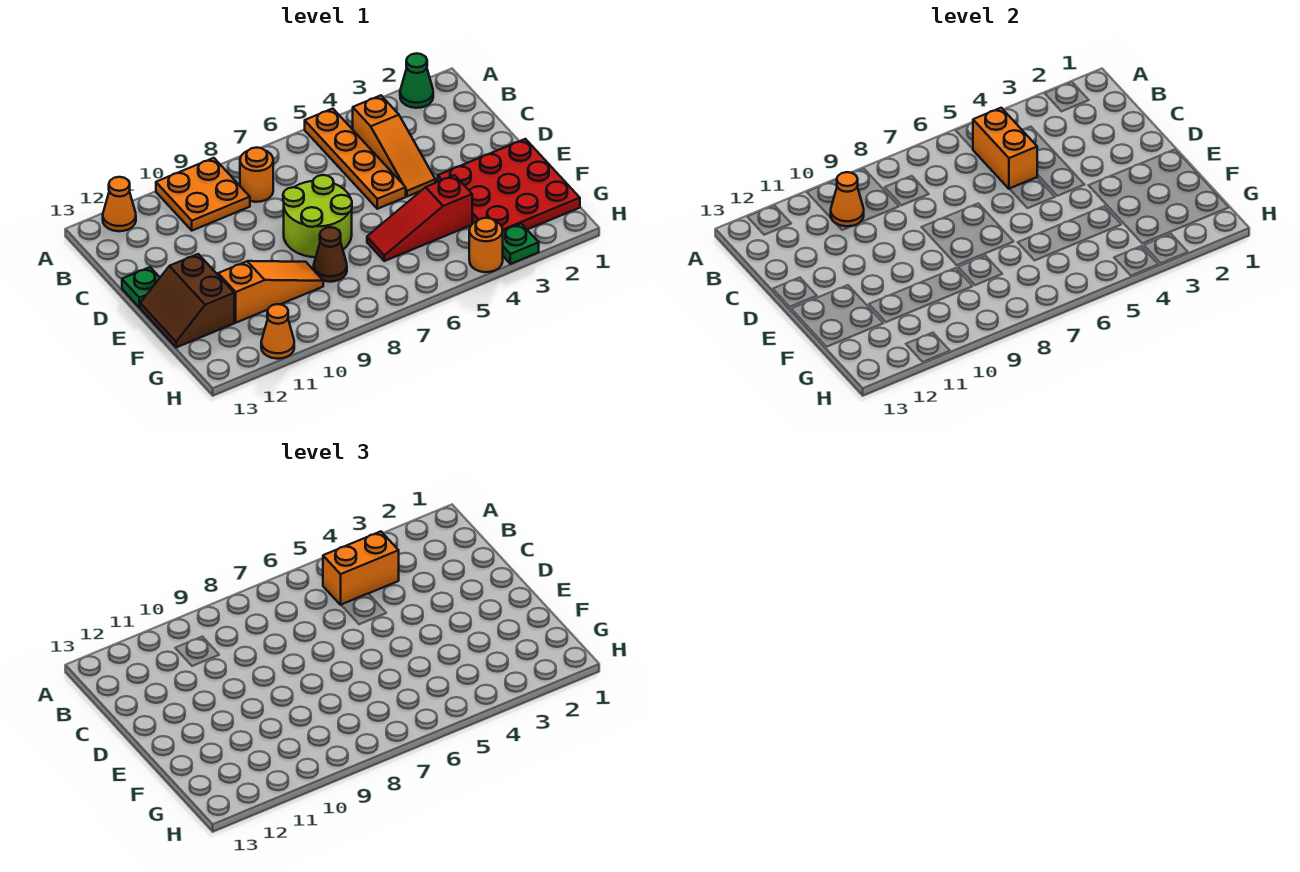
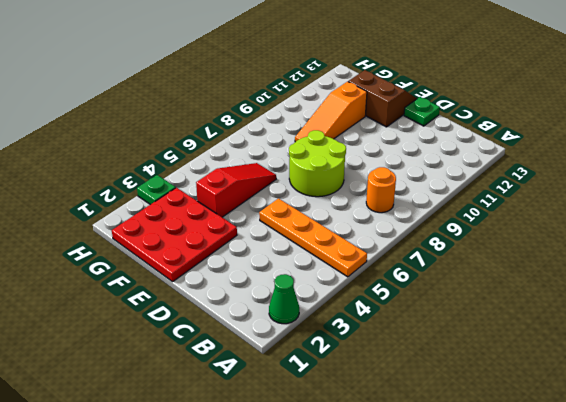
none -> orange 2x2 plate [156,158,250,231]
none -> orange 1x1 cone [103,177,136,231]
none -> orange 1x3 slope [353,95,435,197]

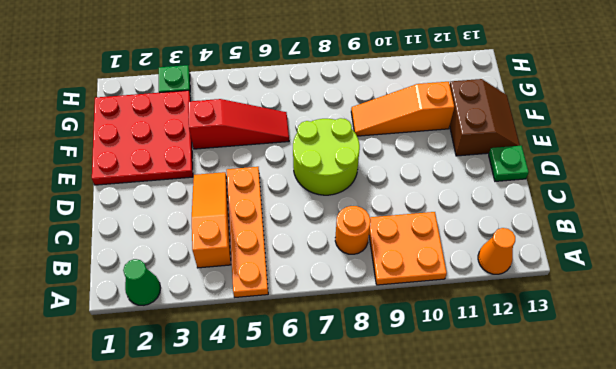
none -> brown 1x1 cone [314,227,347,282]
none -> orange 1x1 round brick [469,218,503,272]
none -> orange 1x1 cone [261,304,294,359]

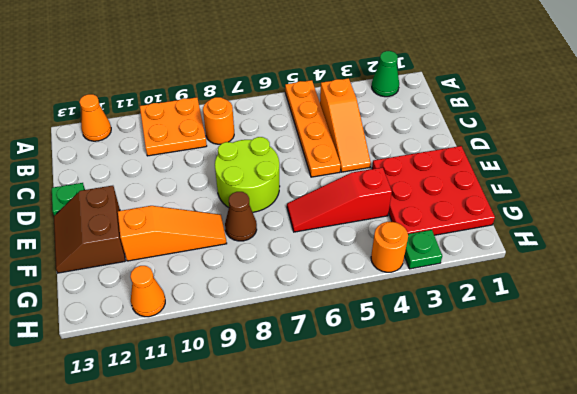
none -> orange 1x2 brick [973,108,1037,189]
none -> orange 1x1 cone [831,172,864,226]
none -> orange 1x2 brick [323,531,399,605]

